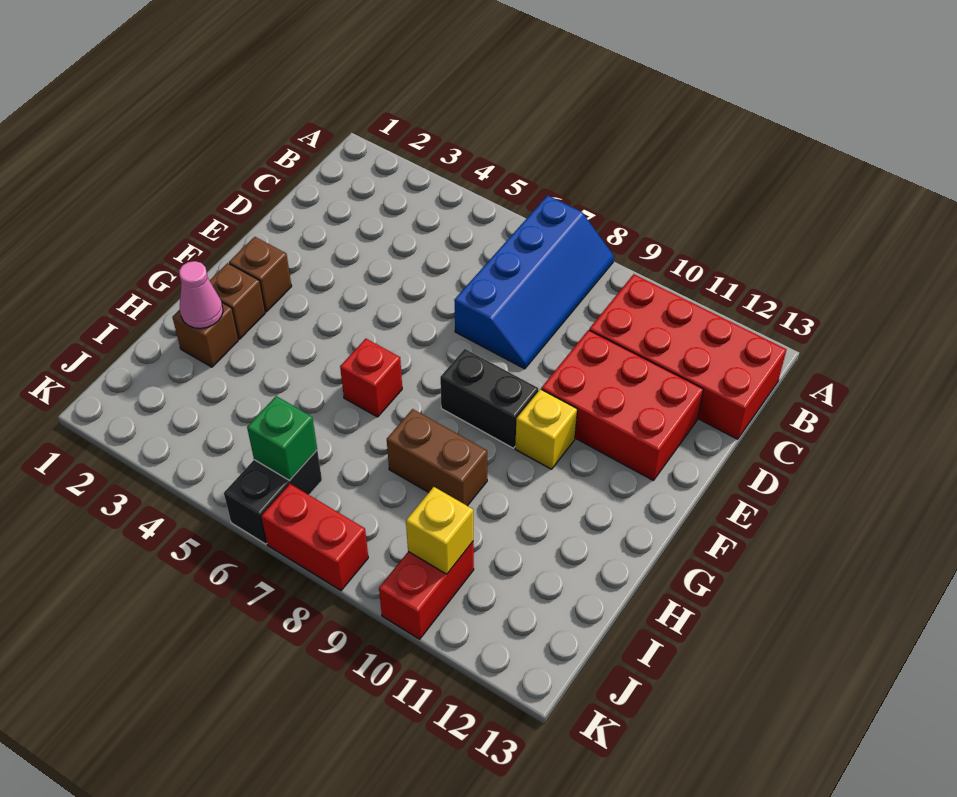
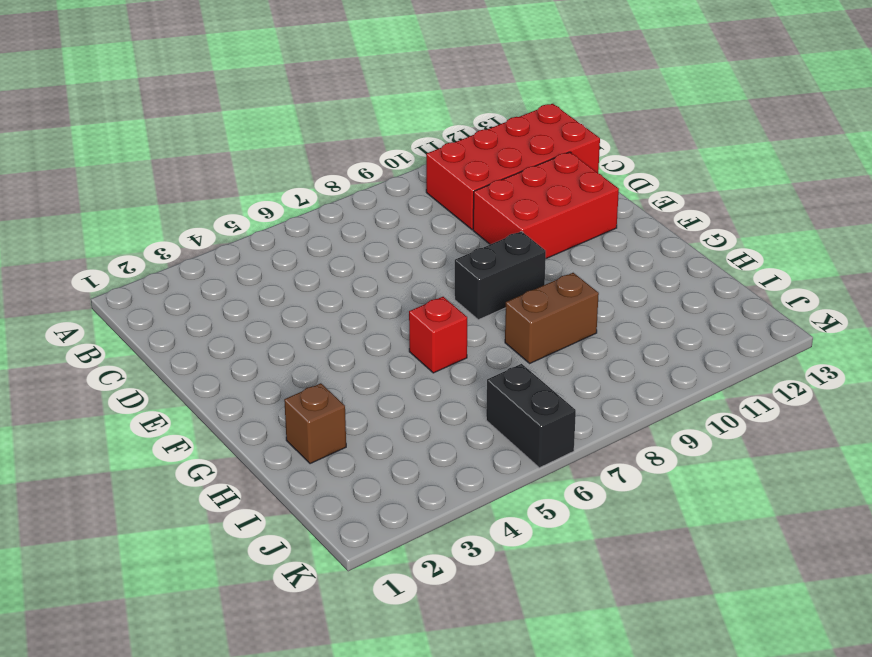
none -> blue 2x4 slope [454,195,614,369]
none -> brown 1x1 brick [229,237,292,312]
none -> yellow 1x1 brick [515,389,577,469]

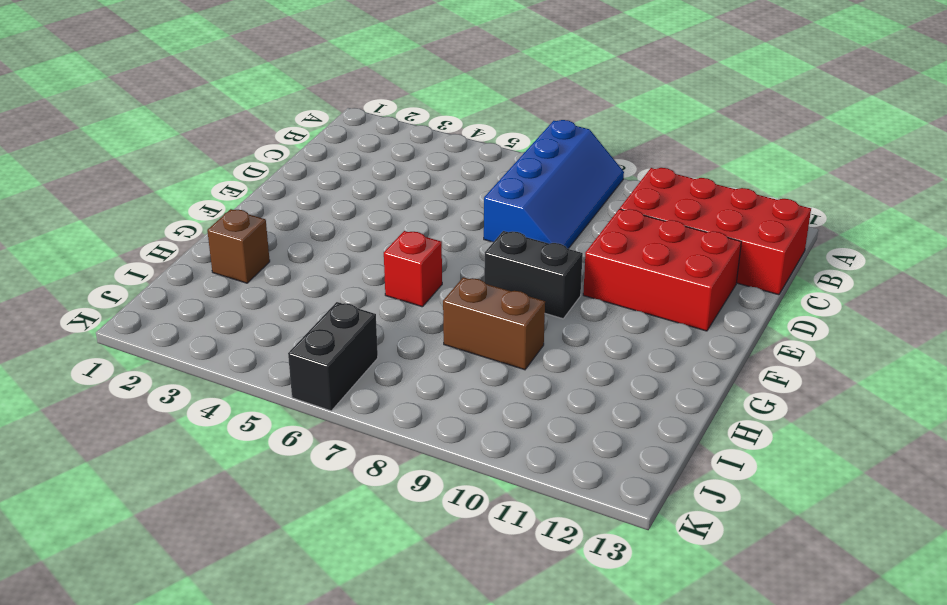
none -> brown 1x1 brick [229,237,292,312]
none -> yellow 1x1 brick [515,389,577,469]
none -> brown 1x1 brick [210,263,265,339]

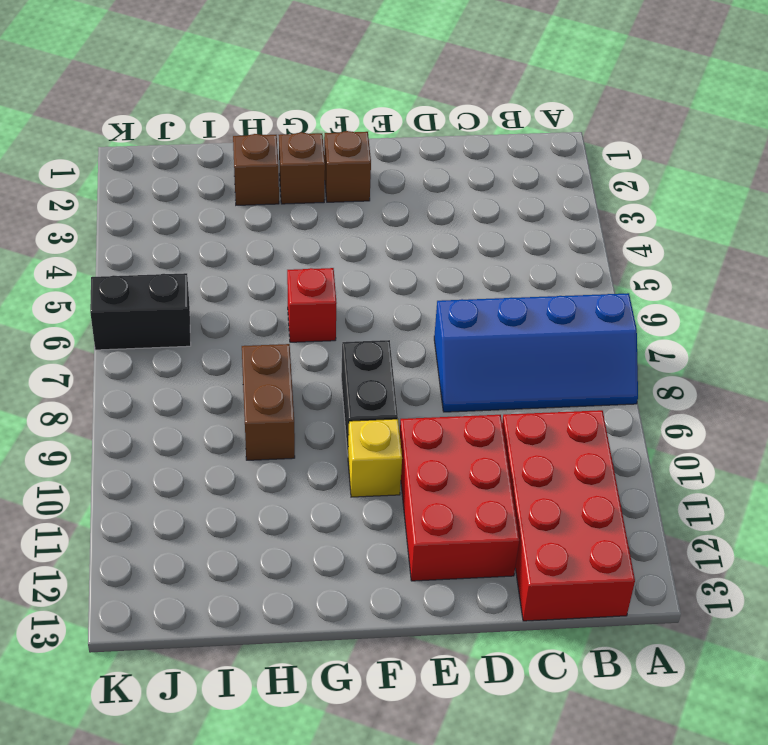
none -> red 1x2 brick [379,542,474,639]
none -> red 1x2 brick [261,484,368,591]
none -> pink 1x1 cone [179,261,223,328]

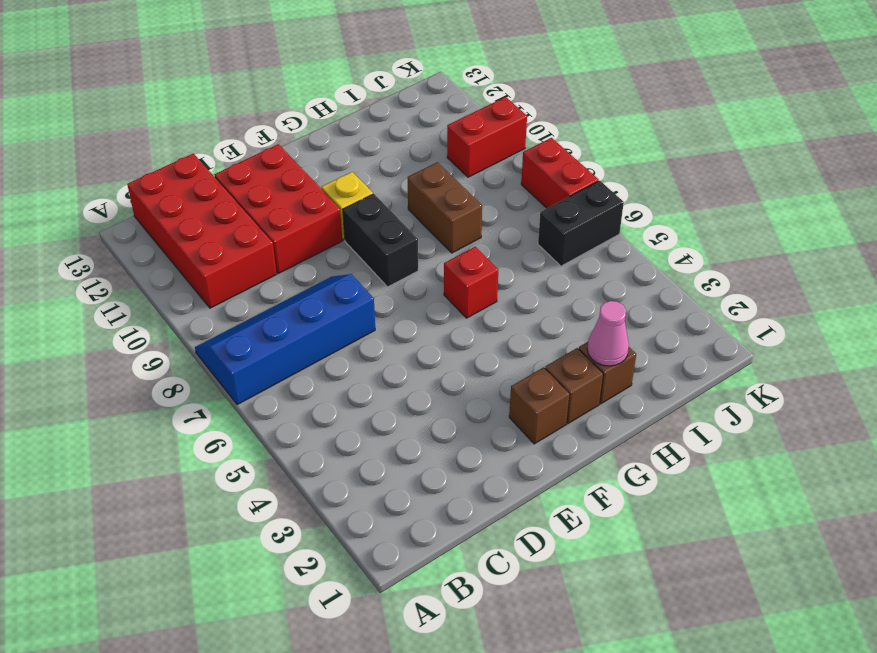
none -> green 1x1 brick [247,396,317,480]
none -> yellow 1x1 brick [406,487,473,574]

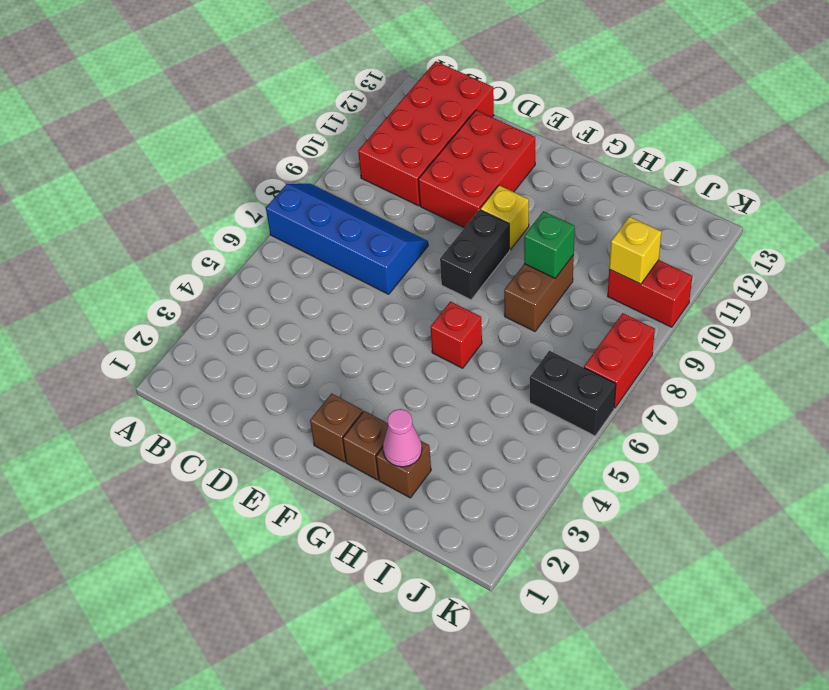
green 1x1 brick [524,211,575,278] -> green 1x1 brick moved to [247,396,317,480]

